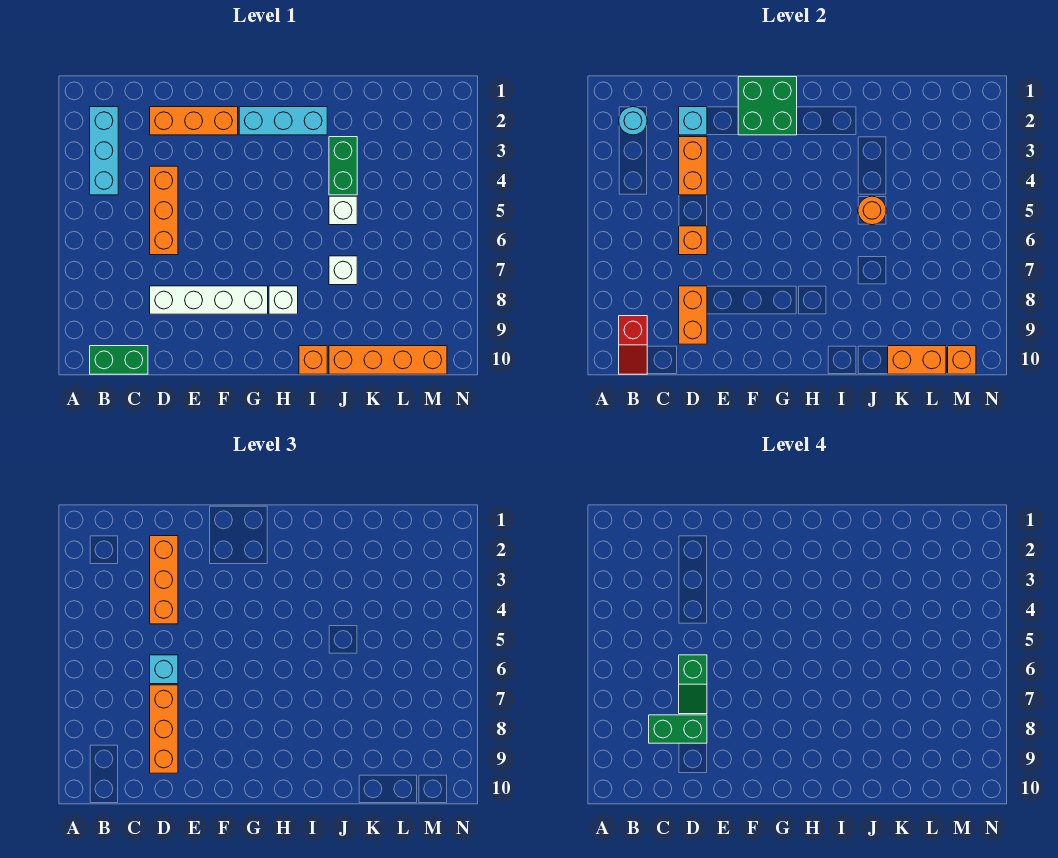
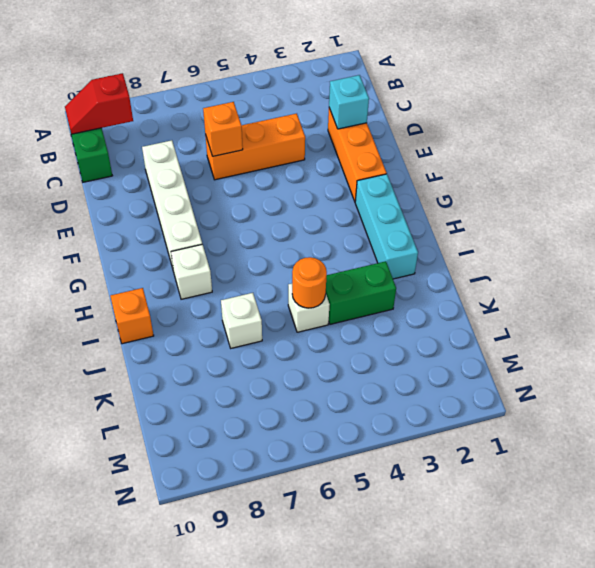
none -> cyan 1x3 brick [90,107,118,195]
none -> orange 1x4 brick [329,346,447,374]
none -> cyan 1x1 round brick [619,107,647,135]

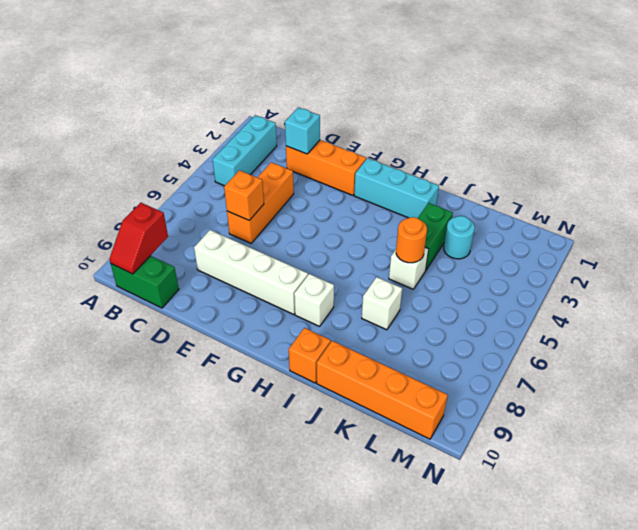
cyan 1x1 round brick [444,216,475,259] -> cyan 1x1 round brick moved to [619,107,647,135]
none -> orange 1x2 brick [679,137,707,195]
none -> orange 1x2 brick [679,286,707,344]
none -> green 2x2 brick [738,77,797,135]

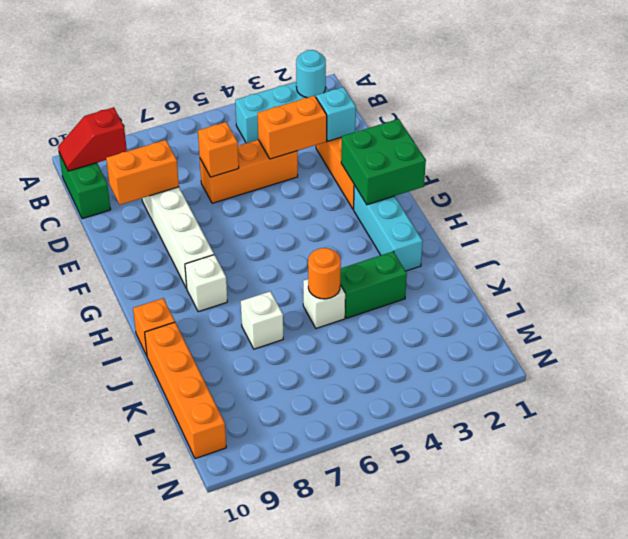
none -> orange 1x2 brick [888,346,946,374]
none -> orange 1x1 brick [948,346,976,374]
none -> orange 1x3 brick [150,536,178,624]

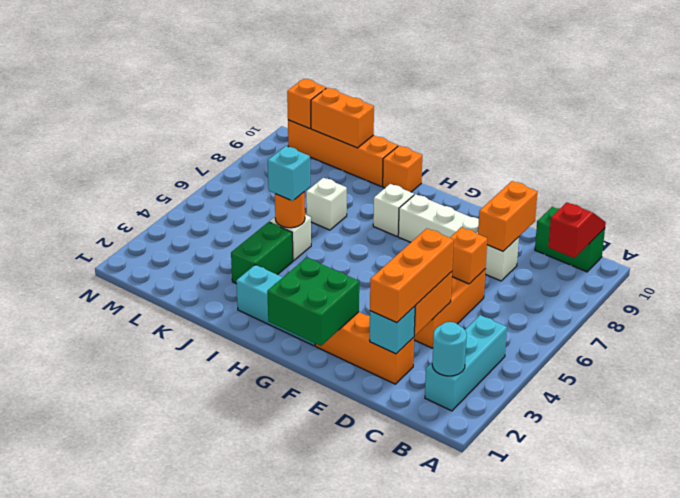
cyan 1x1 brick [268,146,310,201] -> cyan 1x1 brick moved to [150,655,178,684]
none -> orange 1x3 brick [150,685,178,773]
none -> green 1x2 brick [649,715,707,743]
none -> green 1x2 slope [679,655,707,714]

